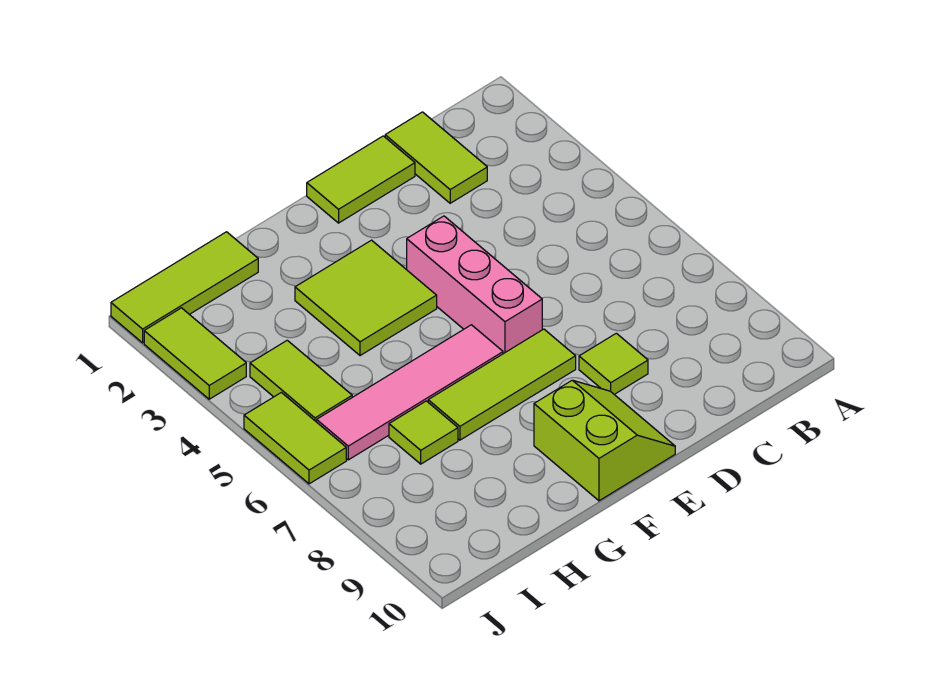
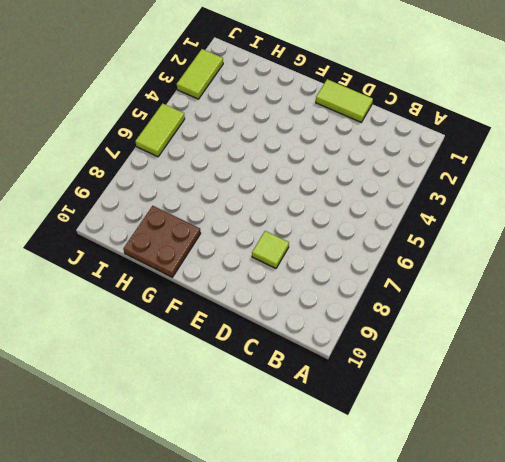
brown 2x2 plate [123,206,201,277] -> none
none -> lime 1x2 tile [385,112,487,203]
none -> pink 1x3 brick [407,216,542,354]
none -> lime 1x3 tile [428,329,576,440]

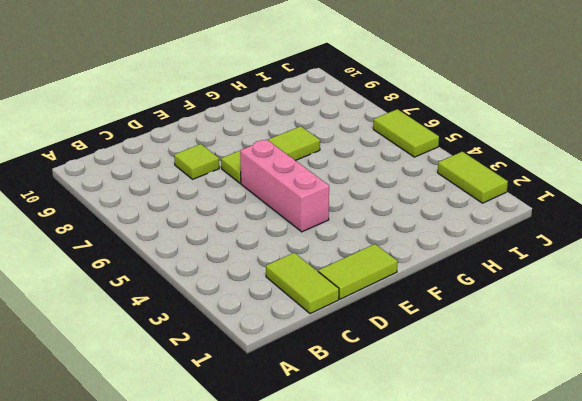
none -> lime 2x2 slope [534,380,675,501]
none -> lime 2x2 tile [295,240,437,356]
none -> pink 1x4 tile [317,325,503,460]

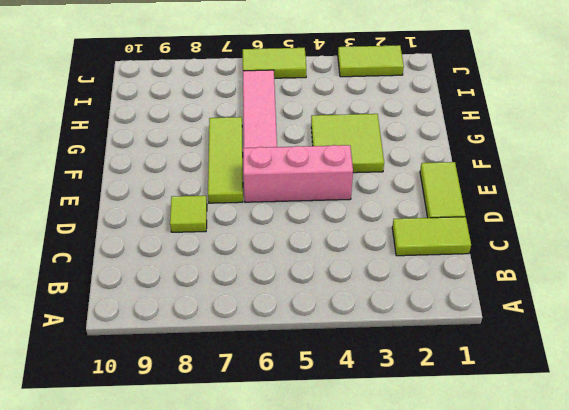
none -> lime 2x2 slope [534,380,675,501]
none -> lime 1x3 tile [111,232,258,343]
none -> lime 1x1 tile [389,401,458,464]

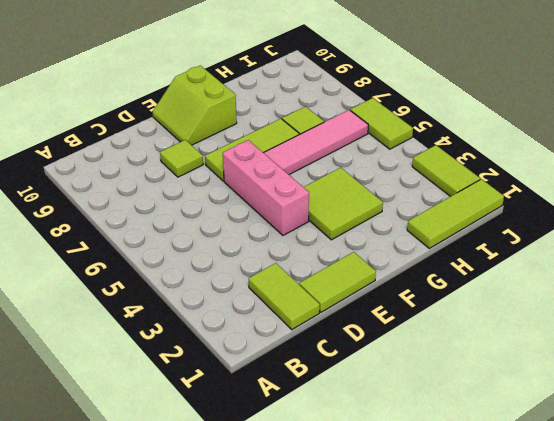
none -> lime 1x2 tile [250,340,352,422]

